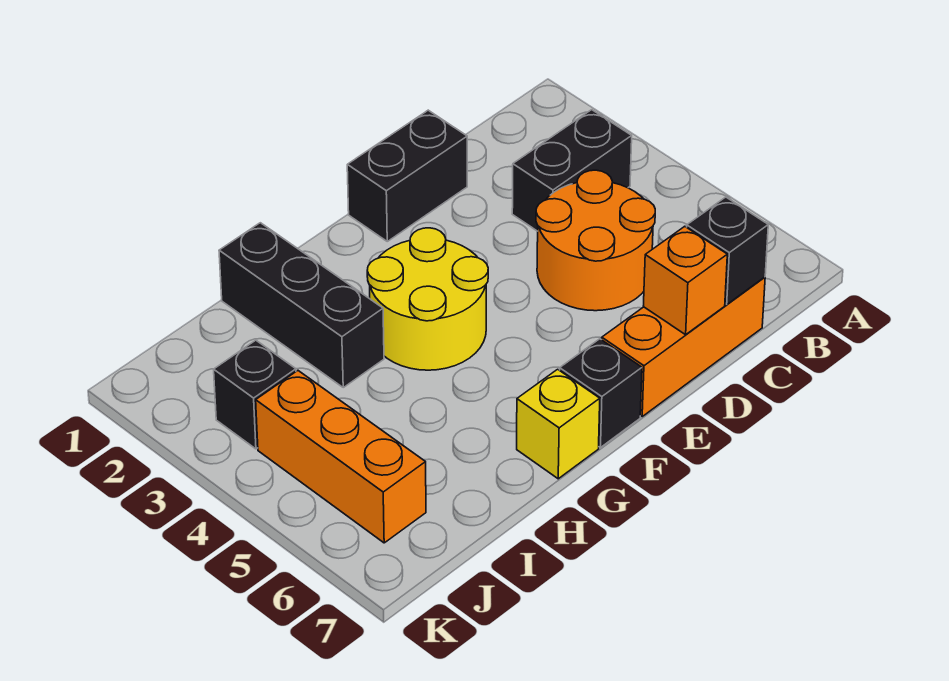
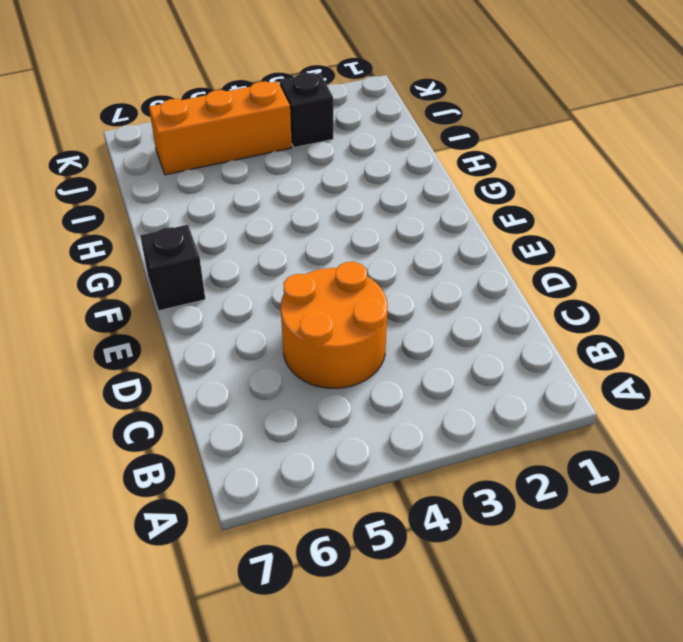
none -> black 1x2 brick [512,110,632,231]
none -> orange 1x3 brick [602,277,765,416]
none -> black 1x2 brick [347,110,467,241]

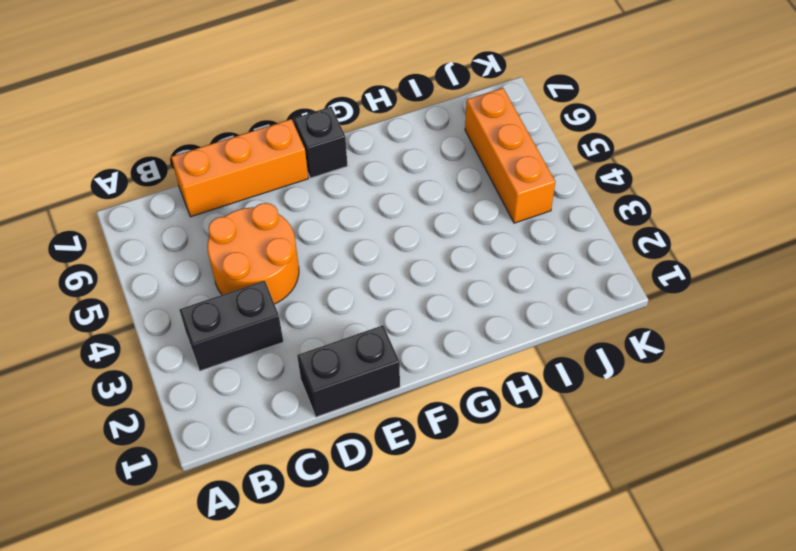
none -> yellow 2x2 round brick [367,228,488,370]
none -> yellow 1x1 brick [517,369,600,479]
none -> black 1x3 brick [219,223,384,387]

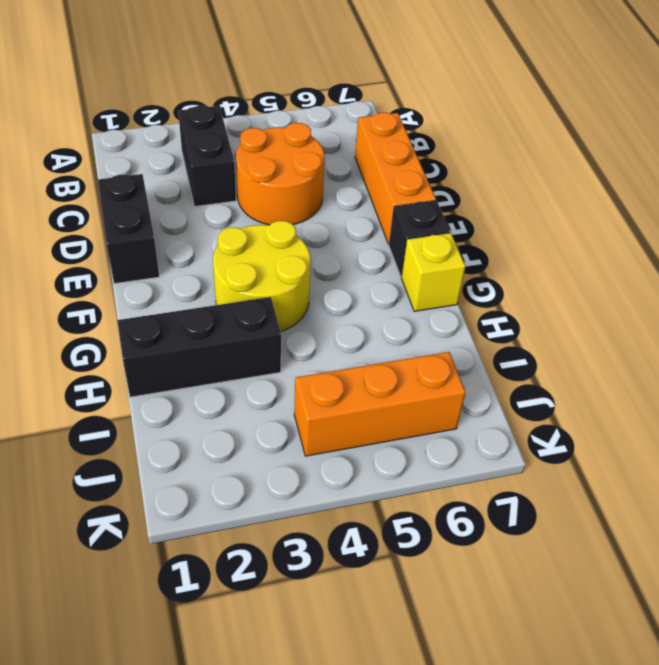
none -> black 1x1 brick [214,340,296,449]
none -> black 1x1 brick [687,197,768,304]
none -> orange 1x1 brick [643,226,727,335]

